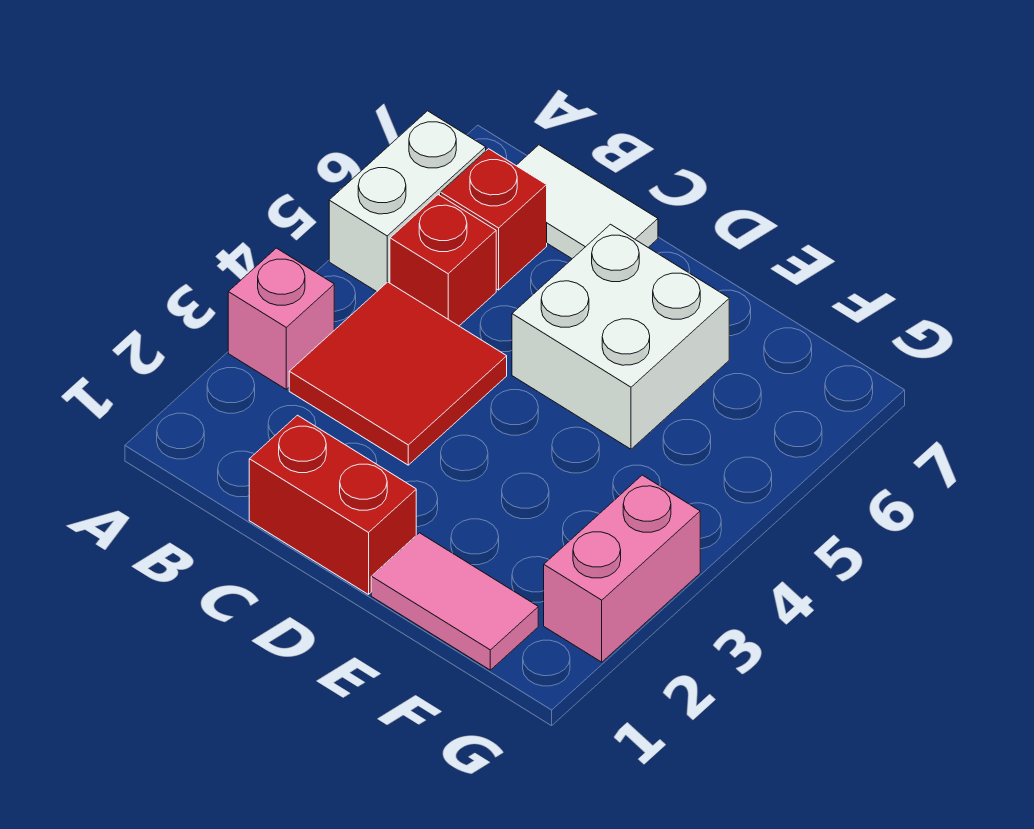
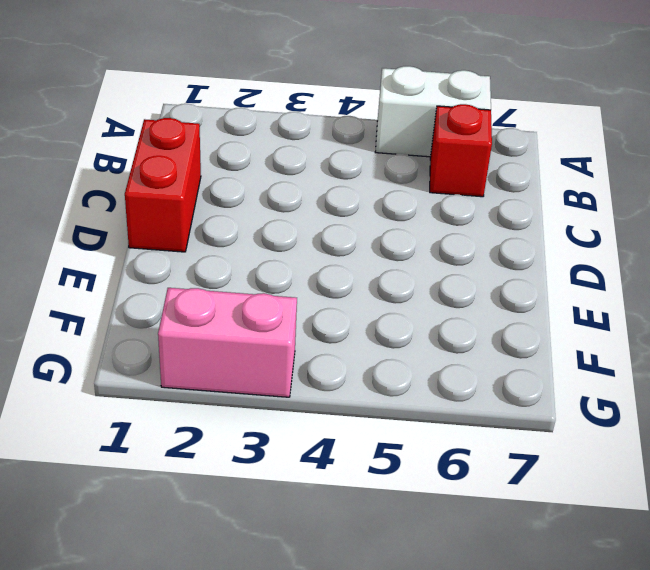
none -> pink 1x1 brick [228,248,334,389]
none -> red 2x2 tile [289,282,507,465]

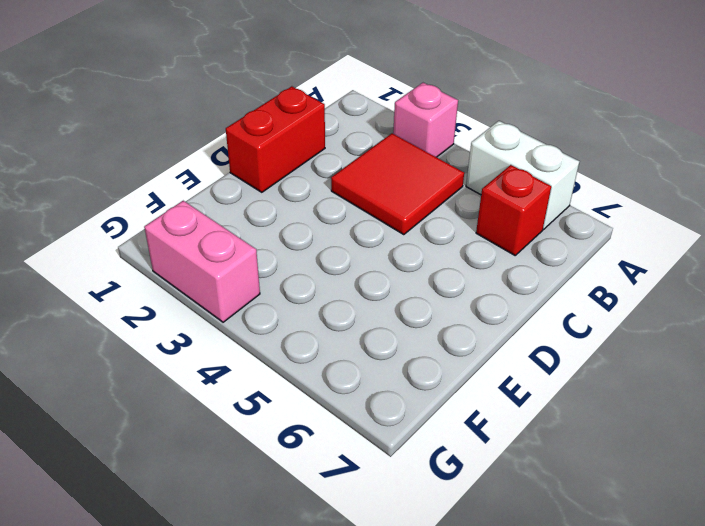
none -> red 1x1 brick [390,195,496,326]
none -> white 1x2 tile [516,145,658,259]

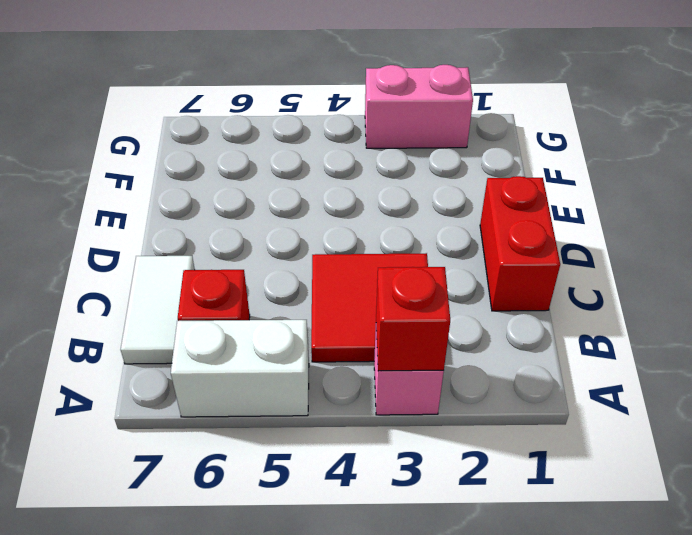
red 1x1 brick [376,267,450,371] -> red 1x1 brick moved to [390,195,496,326]
none -> white 2x2 brick [512,224,729,449]
none -> pink 1x2 tile [371,533,538,670]

